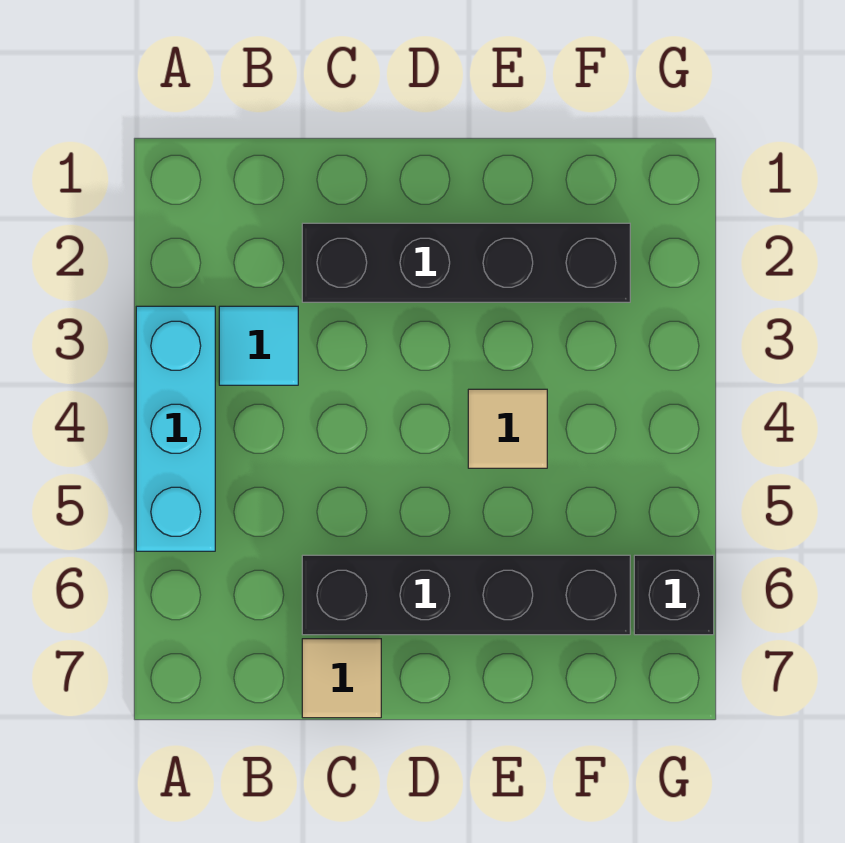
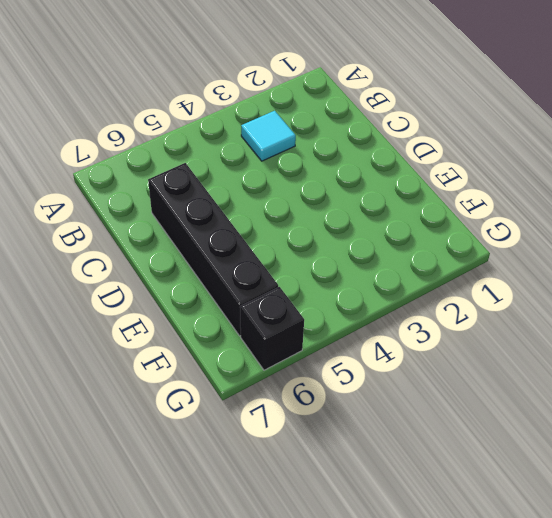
none -> cyan 1x3 brick [136,306,215,551]
none -> black 1x4 brick [302,223,630,302]

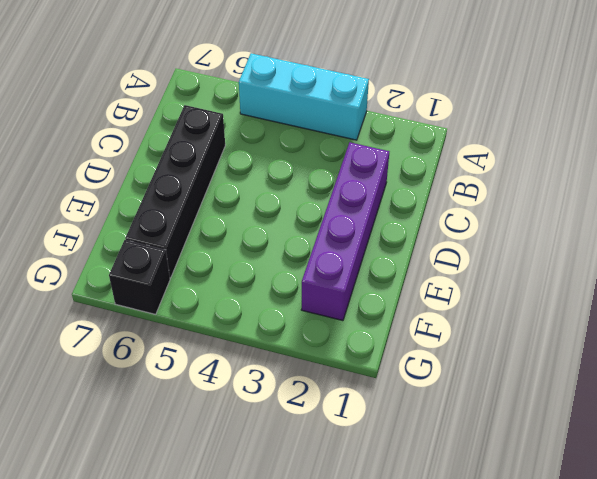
purple 1x4 brick [301,142,389,321] -> black 1x4 brick [302,223,630,302]
none -> cyan 1x1 tile [219,306,298,385]
none -> tan 1x1 tile [302,639,381,718]

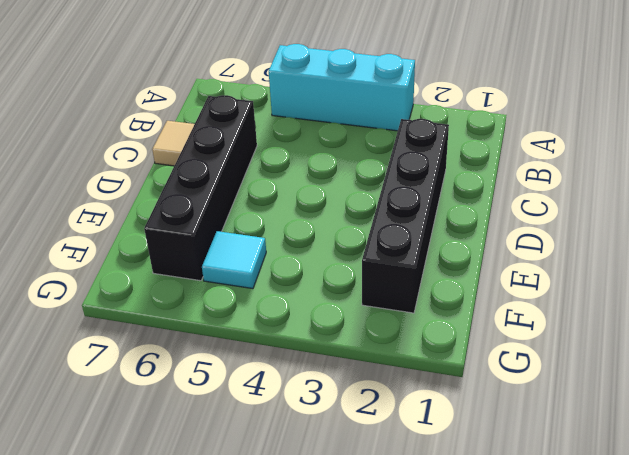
cyan 1x1 tile [202,231,266,289] -> cyan 1x1 tile moved to [219,306,298,385]
none -> tan 1x1 tile [468,389,547,468]
none -> black 1x1 brick [634,555,714,635]

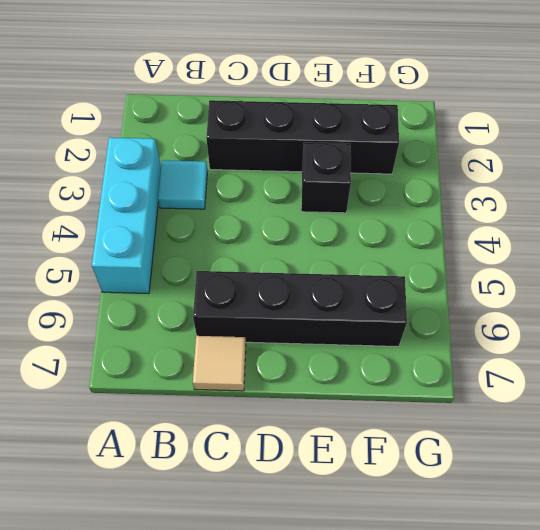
black 1x1 brick [301,142,351,213] -> black 1x1 brick moved to [634,555,714,635]
none -> tan 1x1 tile [468,389,547,468]

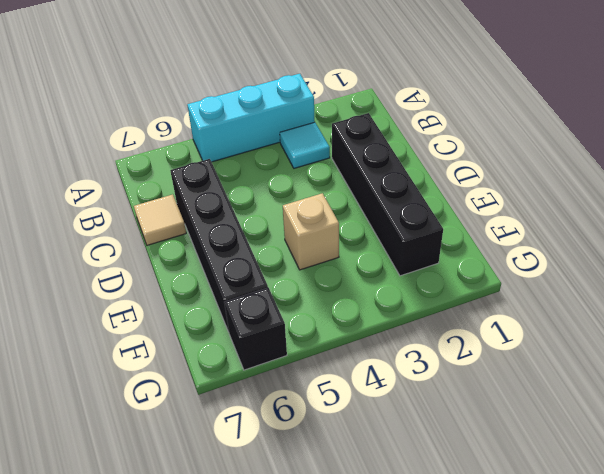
tan 1x1 brick [283,193,339,270] -> tan 1x1 tile [468,389,547,468]

